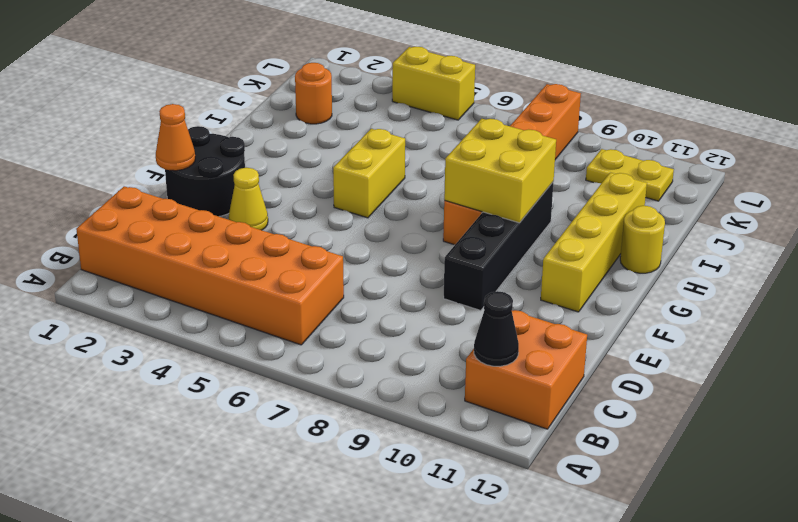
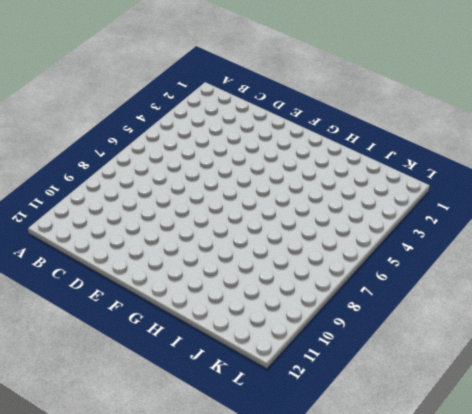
none -> orange 2x6 brick [76,186,344,345]
none -> orange 2x2 brick [465,310,587,429]
none -> black 2x2 round brick [165,126,245,217]

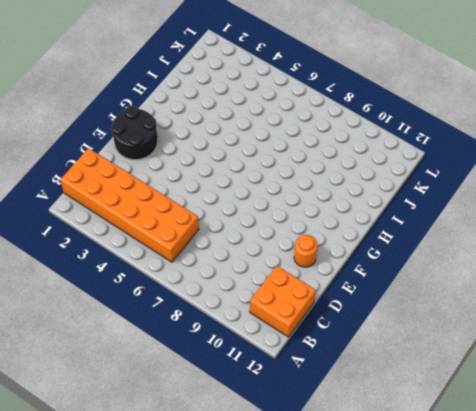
orange 1x1 round brick [294,235,318,267] -> orange 1x1 round brick moved to [295,63,332,124]
none -> yellow 1x1 cone [228,168,268,230]
none -> black 1x4 brick [444,182,553,310]
none -> yellow 1x4 brick [541,172,647,312]

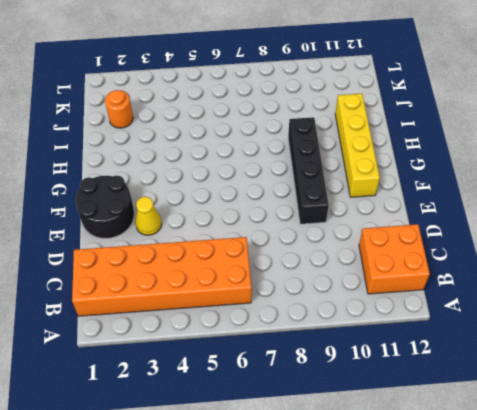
none -> yellow 1x2 brick [333,129,405,218]
none -> orange 1x6 brick [443,84,581,245]
none -> yellow 1x1 round brick [620,206,665,273]

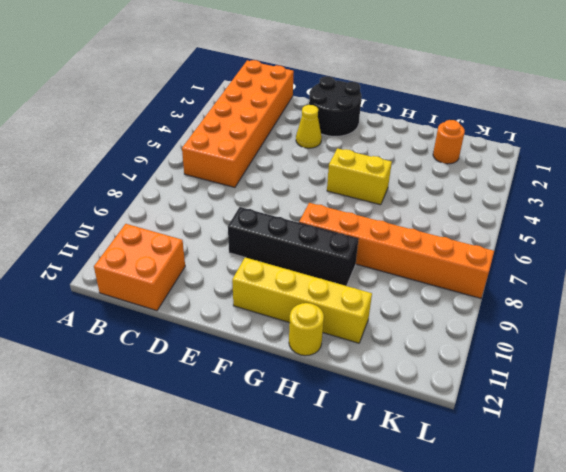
none -> yellow 1x2 plate [586,149,674,201]
none -> yellow 1x2 brick [392,47,475,120]
none -> black 1x1 cone [474,291,519,366]

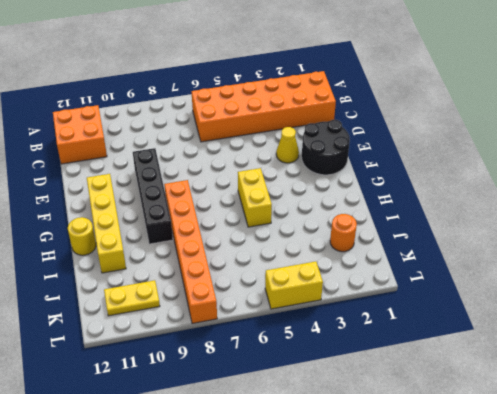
none -> black 1x1 cone [474,291,519,366]
none -> orange 1x1 cone [156,104,195,171]
none -> yellow 2x2 brick [444,119,556,223]

